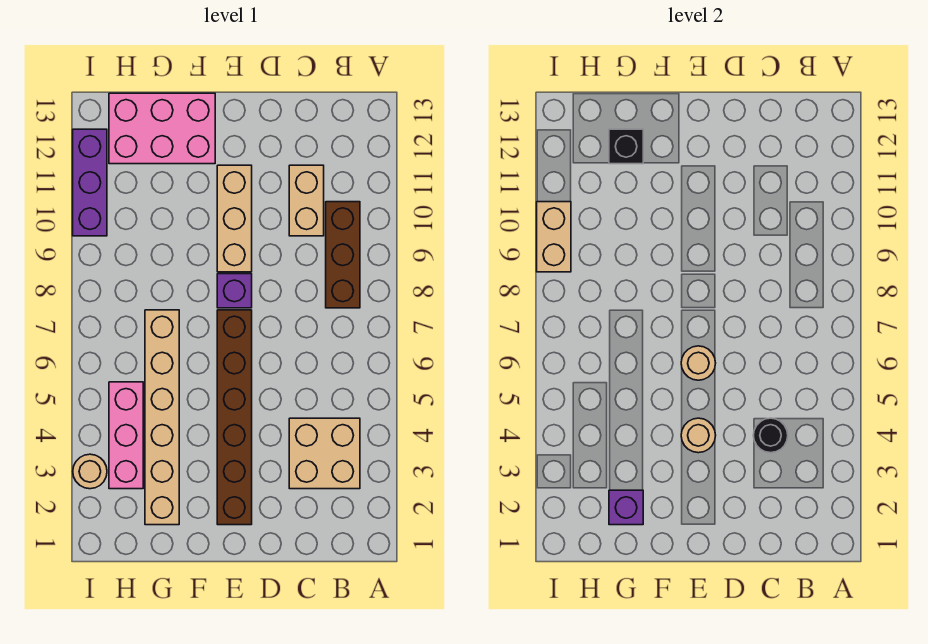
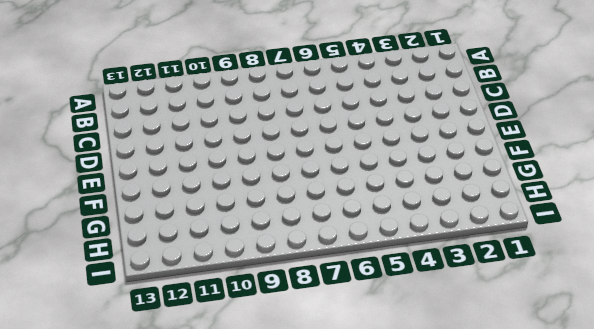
none -> tan 2x2 brick [289,418,360,489]
none -> brown 1x3 brick [326,202,360,308]
none -> tan 1x2 brick [289,165,324,236]

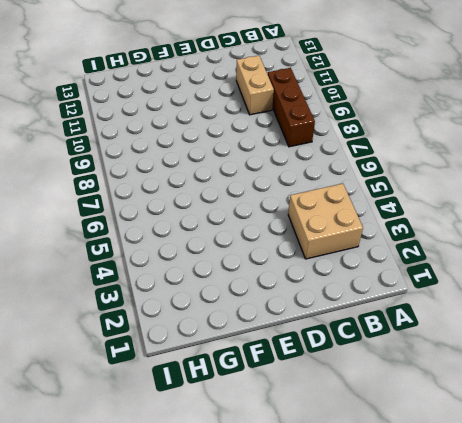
none -> brown 1x6 brick [217,310,252,525]
none -> purple 1x1 brick [217,274,252,308]
none -> tan 1x3 brick [217,165,252,272]

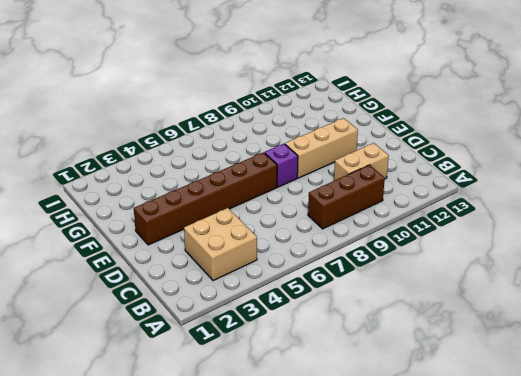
none -> pink 2x3 brick [109,93,215,164]
none -> tan 1x6 brick [145,310,179,525]
none -> pink 1x3 brick [109,382,143,489]

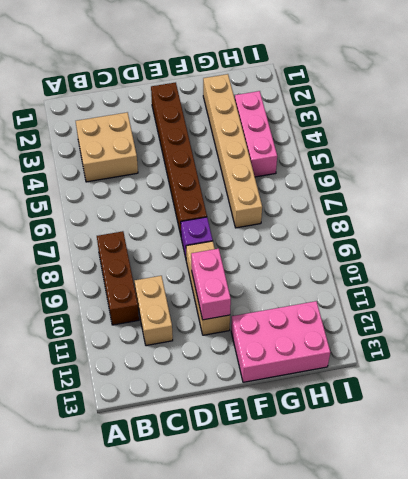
pink 1x2 brick [191,249,231,320] -> none
none -> tan 1x1 round brick [73,454,107,489]
none -> purple 1x3 brick [73,129,107,236]
none -> black 1x1 round brick [753,418,788,453]

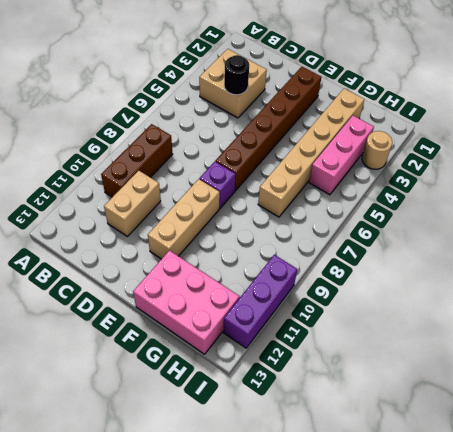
none -> tan 1x1 round brick [681,418,716,453]
none -> tan 1x1 round brick [681,346,716,380]
none -> purple 1x1 brick [609,490,643,525]

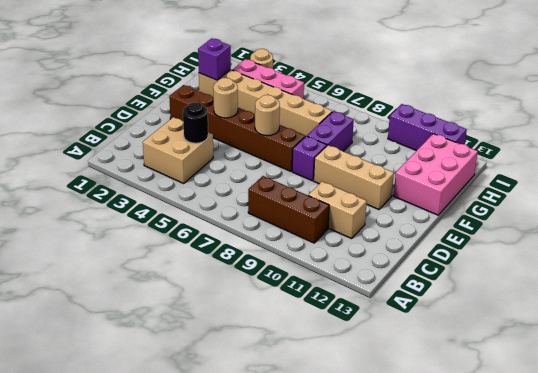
purple 1x2 brick [307,111,354,151] -> none
none -> black 1x1 brick [609,129,643,164]
none -> tan 1x2 brick [537,202,571,272]

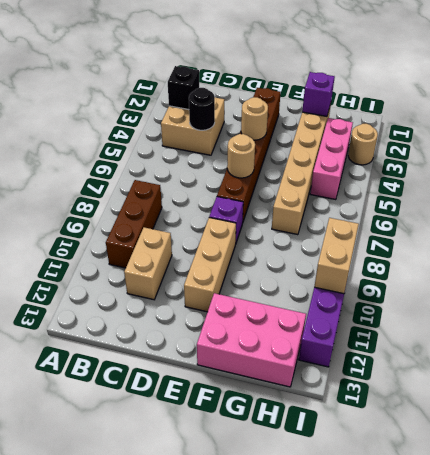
black 1x1 brick [168,66,199,110] -> black 1x1 brick moved to [609,129,643,164]

